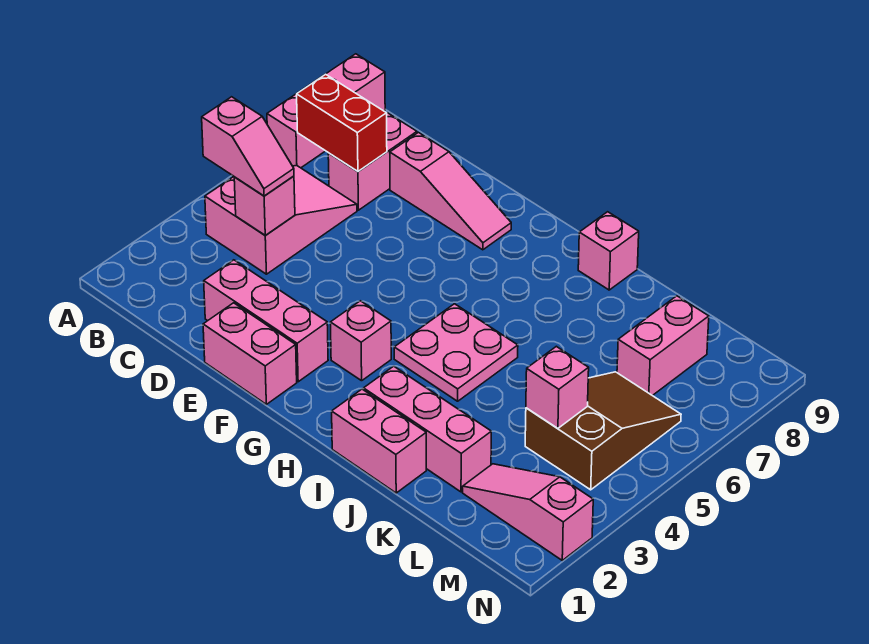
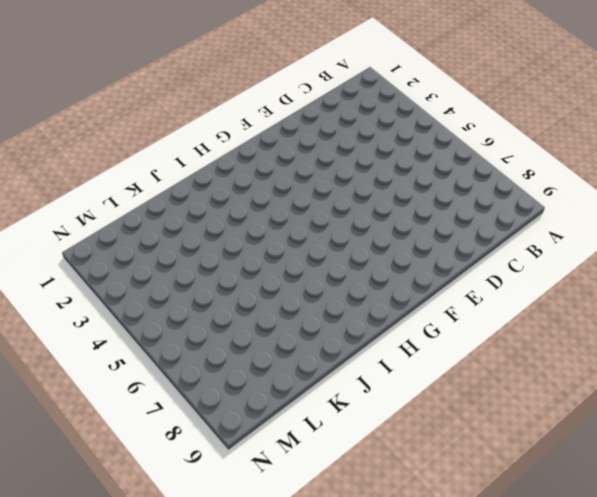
none -> pink 1x3 brick [267,54,385,168]
none -> pink 2x3 slope [205,166,357,274]
none -> pink 1x2 brick [328,113,417,210]

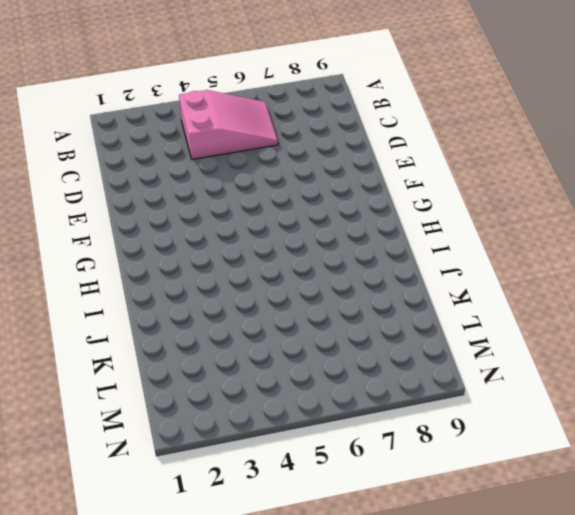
none -> pink 1x3 brick [267,54,385,168]
none -> pink 1x2 brick [328,113,417,210]
none -> pink 1x3 brick [204,260,328,382]

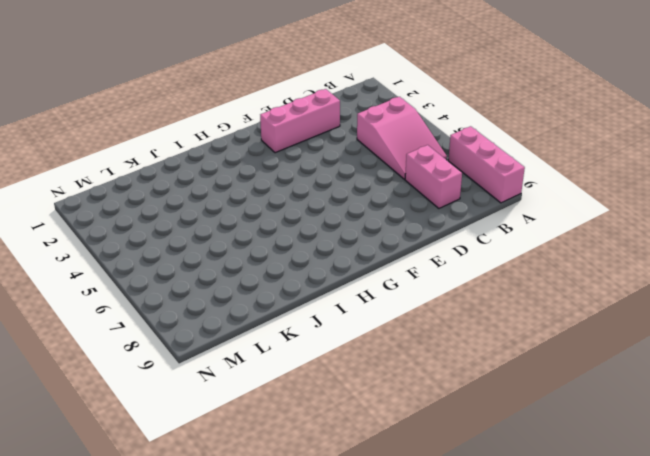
none -> pink 1x3 slope [390,132,511,250]
none -> pink 1x2 brick [203,303,297,404]
none -> pink 1x1 brick [330,301,391,381]

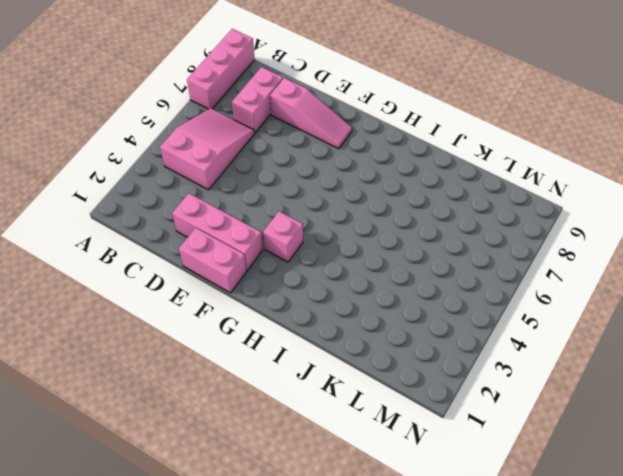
none -> pink 2x2 plate [394,304,518,401]
none -> pink 1x2 brick [332,389,426,493]
none -> pink 1x3 brick [364,366,491,492]

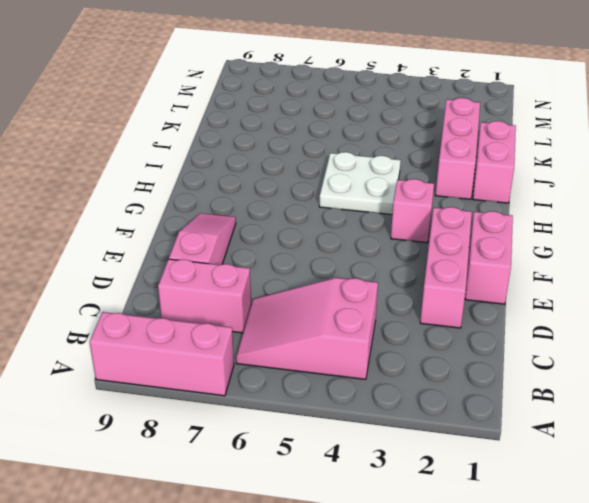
white 2x2 plate [319,152,401,215] -> pink 2x2 plate [394,304,518,401]
none -> pink 1x1 brick [578,212,639,290]
none -> pink 1x3 slope [463,464,593,560]
none -> brown 2x3 slope [525,372,681,490]

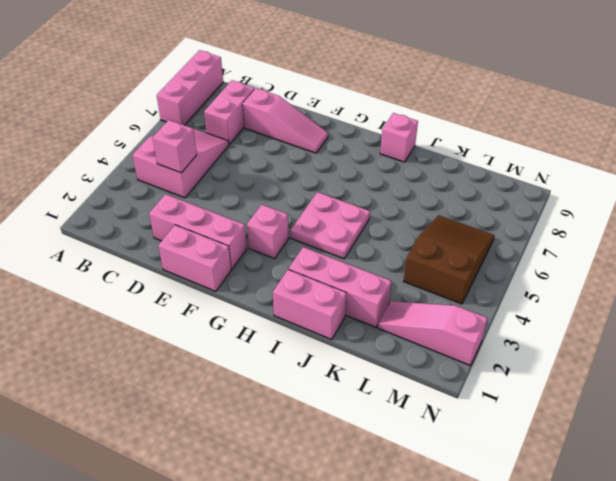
none -> pink 1x2 brick [617,296,709,396]
none -> red 1x2 brick [297,74,387,171]
none -> pink 1x1 brick [526,346,589,428]

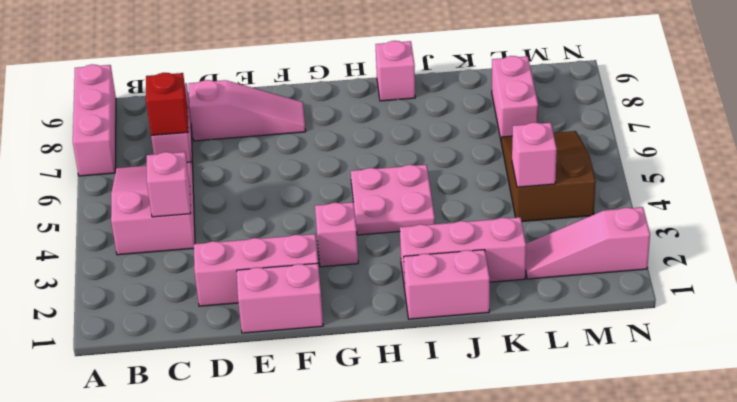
red 1x1 brick [146,73,188,135] -> red 1x2 brick [297,74,387,171]
none -> pink 1x2 slope [202,97,294,196]

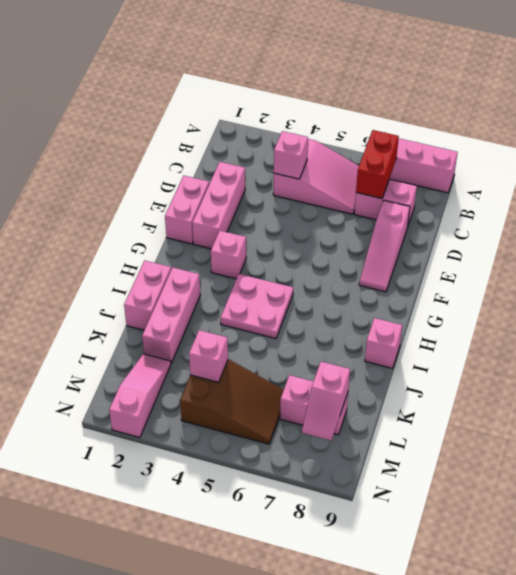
pink 1x2 slope [302,362,350,440] -> pink 1x2 slope moved to [202,97,294,196]

